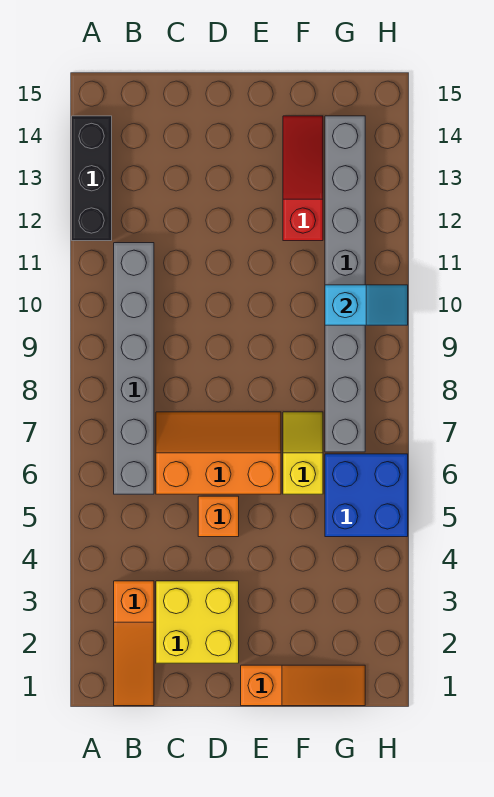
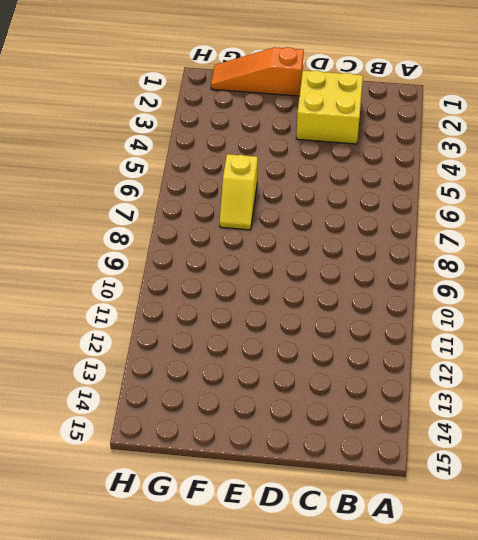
none -> black 1x3 brick [72,116,112,241]
none -> orange 1x3 slope [114,581,154,706]
none -> grey 1x6 brick [114,243,154,494]

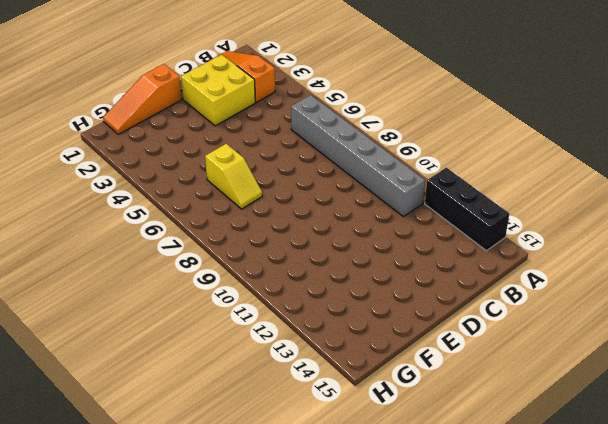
none -> orange 2x3 slope [156,412,281,494]
none -> orange 1x1 brick [198,496,239,537]
none -> red 1x3 slope [283,116,323,241]

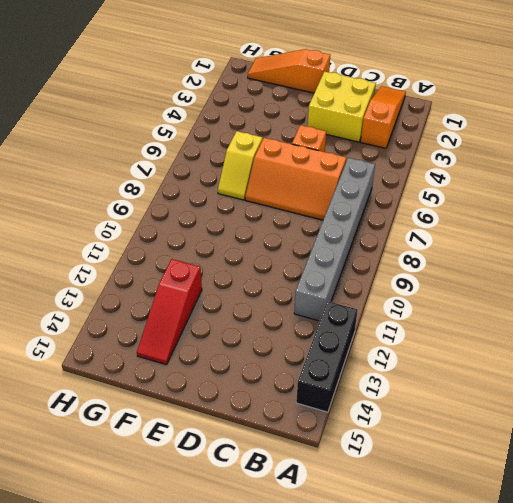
none -> blue 2x2 brick [325,454,408,537]
none -> grey 1x8 brick [325,116,365,452]
none -> cyan 1x2 slope [325,285,408,325]

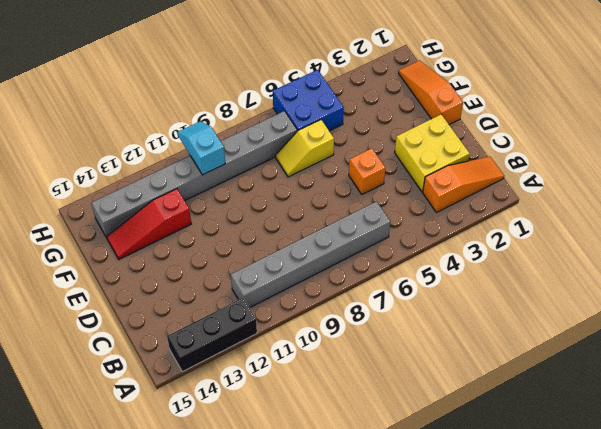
none -> orange 2x3 slope [156,412,281,494]

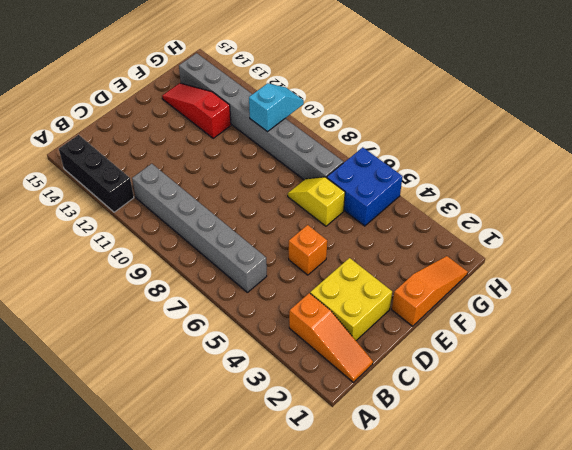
none -> orange 2x3 slope [156,412,281,494]

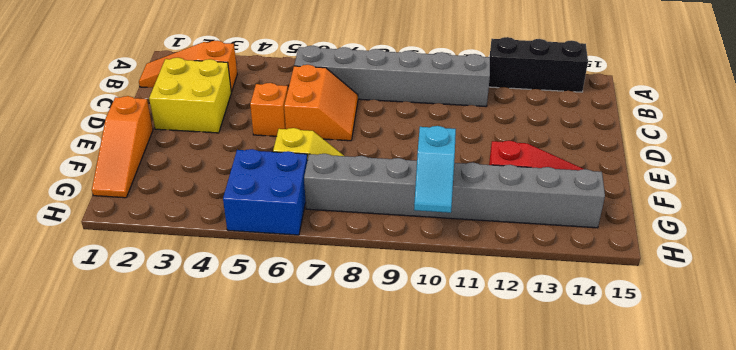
orange 2x2 slope [284,65,358,141] -> orange 2x3 slope [156,412,281,494]

